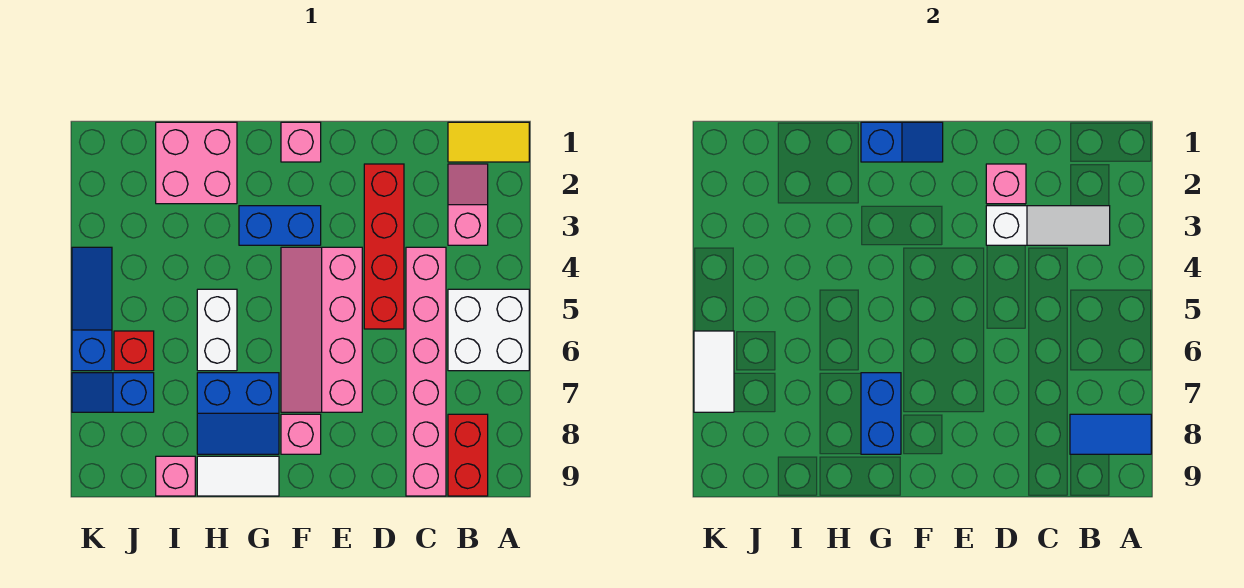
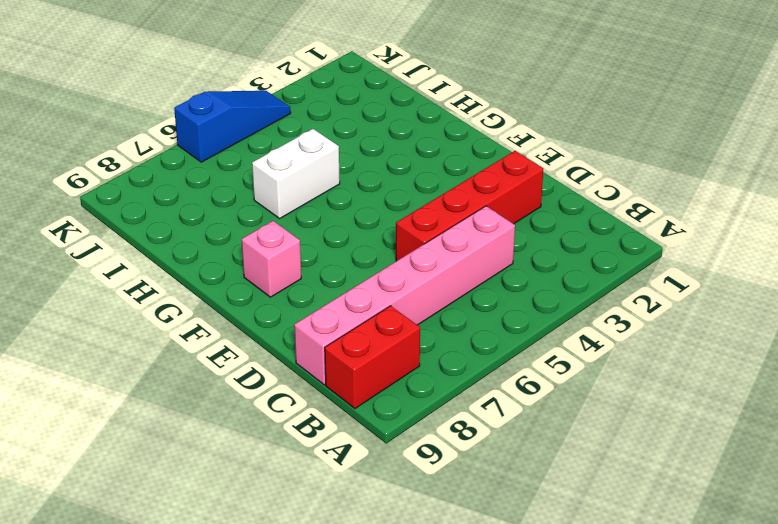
none -> yellow 1x2 tile [448,122,529,162]
none -> white 2x2 brick [448,289,529,371]
none -> pink 1x2 slope [448,164,488,245]

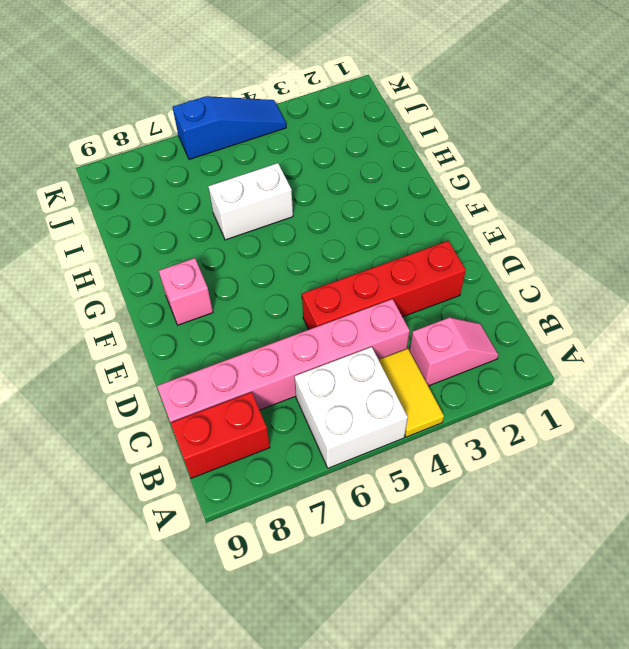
yellow 1x2 tile [379,349,444,437] -> yellow 1x2 tile moved to [448,122,529,162]
none -> pink 2x4 slope [281,247,362,412]
none -> pink 1x1 brick [281,122,321,162]
none -> blue 1x2 brick [239,206,321,245]

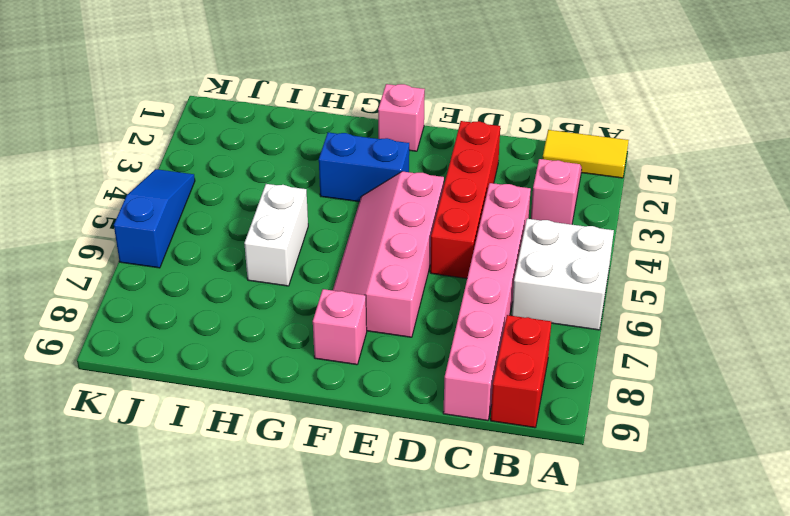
none -> blue 2x2 slope [197,373,279,454]
none -> white 1x2 tile [197,456,279,496]
none -> pink 2x2 brick [156,122,237,204]

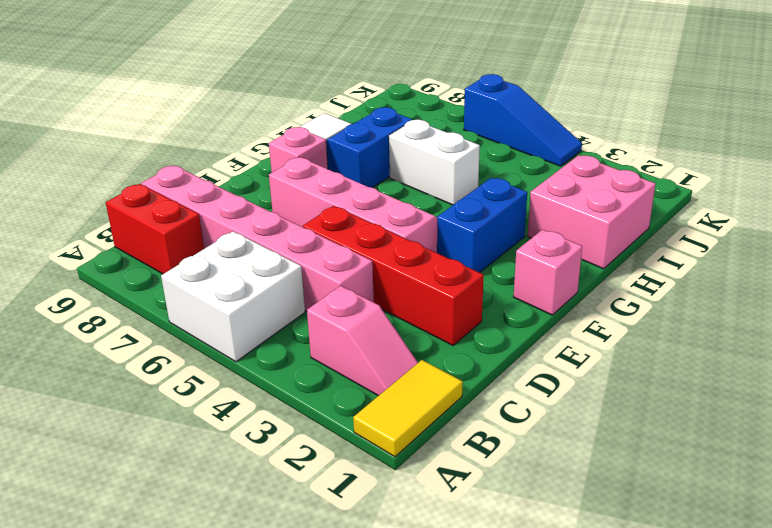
none -> pink 1x1 brick [156,456,195,496]
none -> red 1x1 brick [114,331,154,371]
none -> blue 1x2 slope [72,373,154,412]

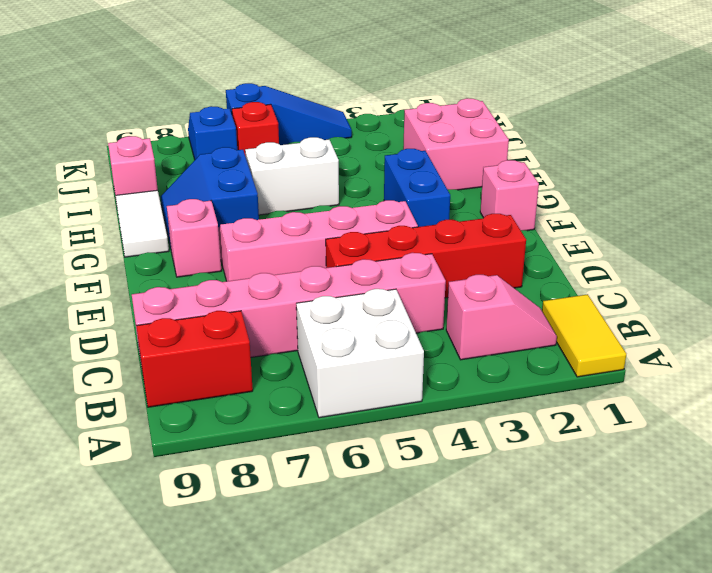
none -> blue 1x2 tile [1070,414,1151,454]
none -> white 1x3 slope [986,206,1110,245]
none -> pink 1x1 brick [986,164,1026,204]

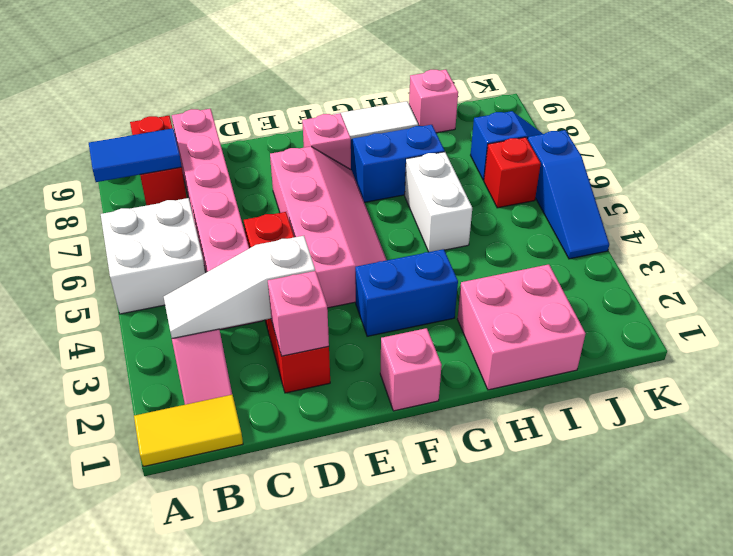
none -> blue 1x2 slope [861,122,943,162]
none -> blue 1x2 brick [861,373,901,454]
none -> white 1x2 tile [694,331,734,412]

